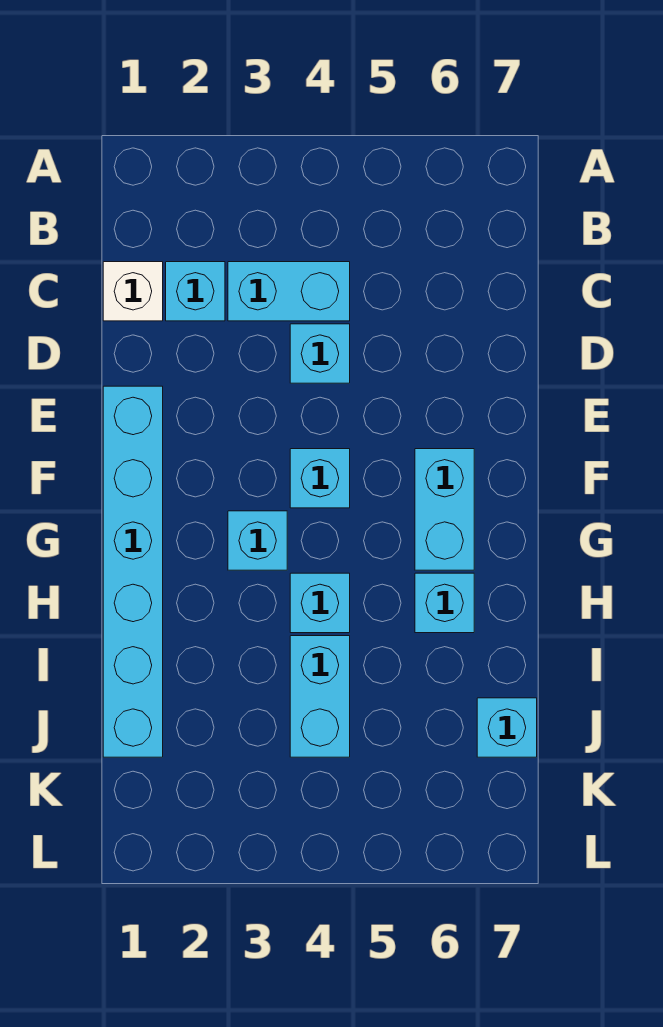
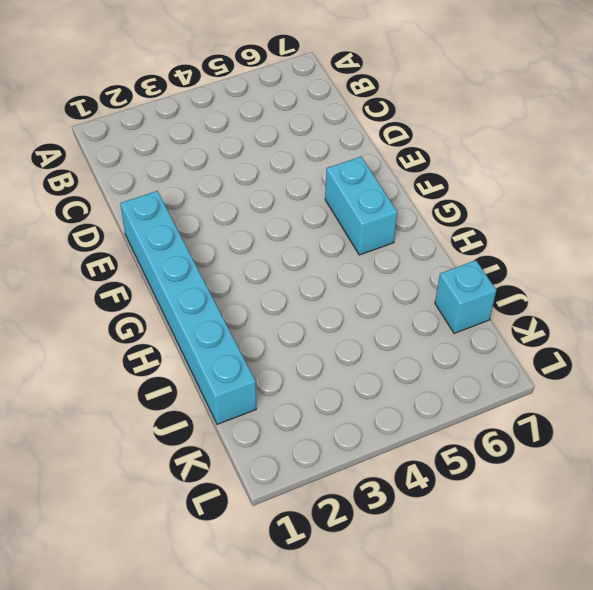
none -> white 1x1 brick [103,262,163,321]
none -> cyan 1x1 brick [166,262,225,321]
none -> cyan 1x2 brick [228,262,350,321]

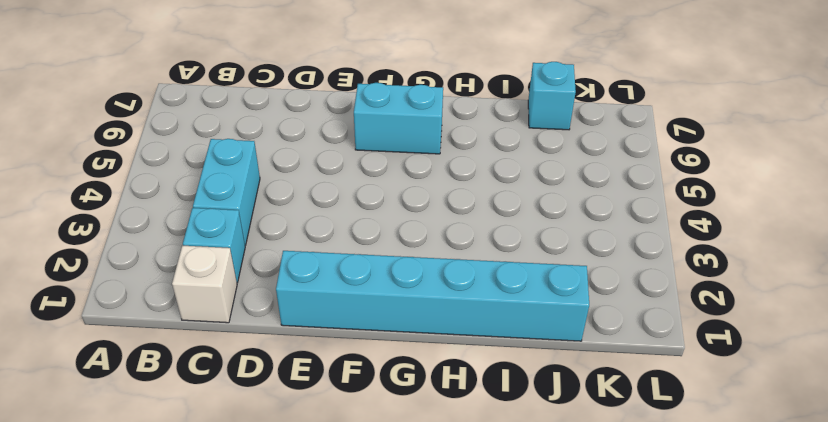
none -> cyan 1x1 brick [290,324,350,383]
none -> cyan 1x1 brick [290,449,350,508]
none -> cyan 1x1 brick [228,511,287,570]

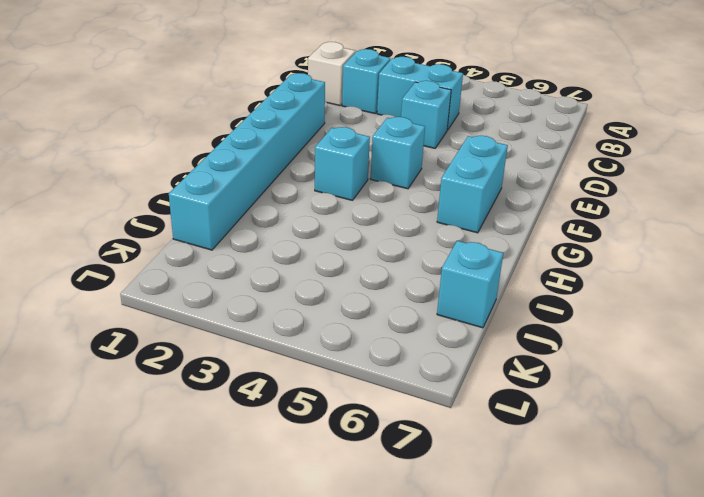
none -> cyan 1x1 brick [290,573,350,633]
none -> cyan 1x1 brick [415,573,474,633]
none -> cyan 1x2 brick [290,636,350,757]

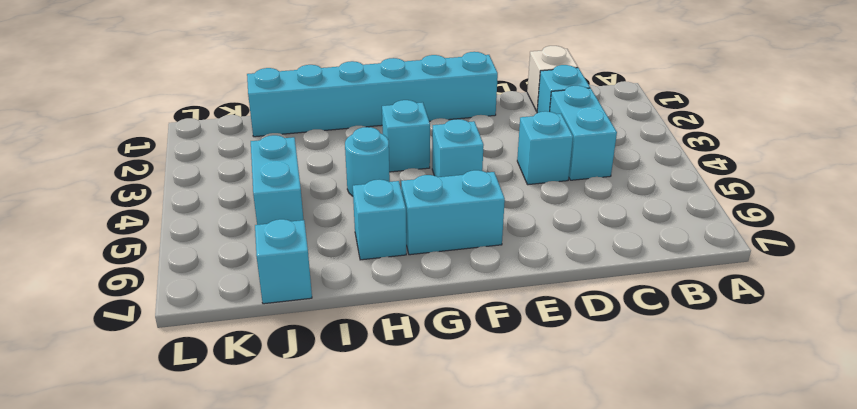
cyan 1x1 round brick [345,127,390,196] -> cyan 1x1 brick [290,573,350,633]
cyan 1x2 brick [251,135,303,225] -> cyan 1x2 brick turned to [290,636,350,757]

